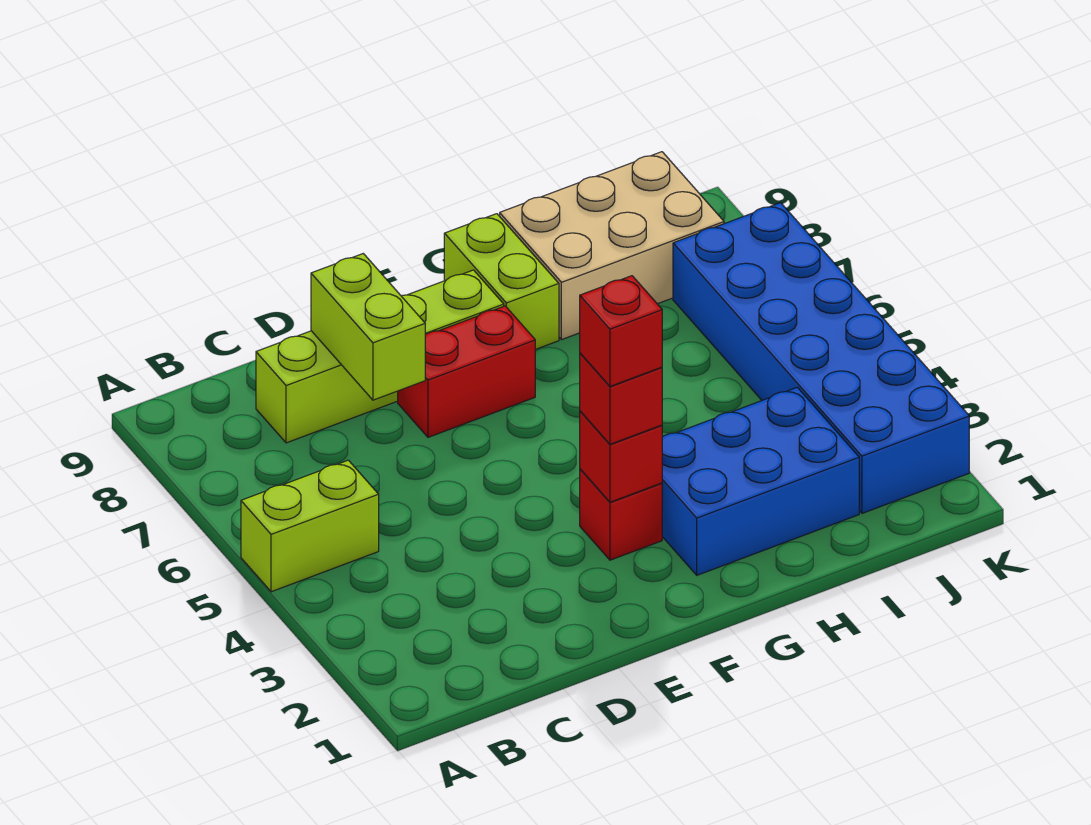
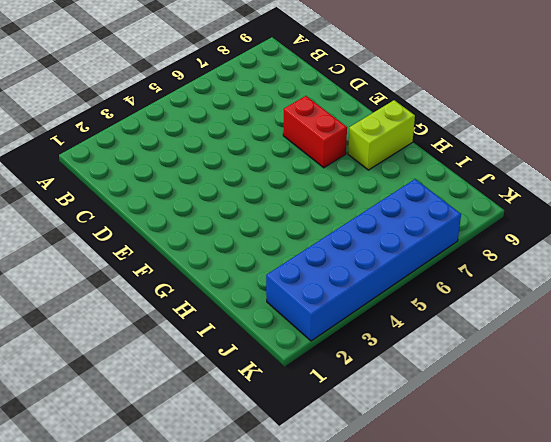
none -> lime 1x2 brick [241,460,379,592]
none -> lime 1x4 brick [256,270,504,443]
none -> red 1x1 brick [580,469,662,560]

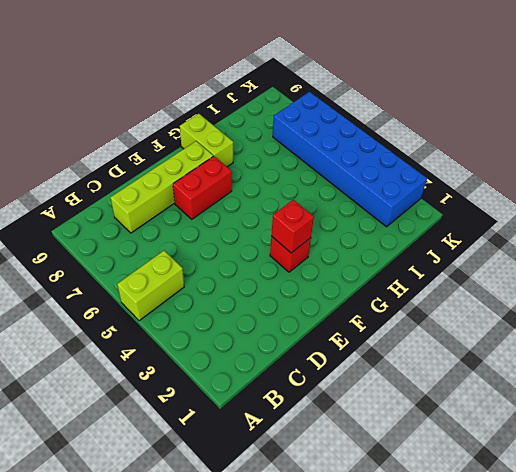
none -> blue 2x3 brick [662,387,859,575]
none -> tan 2x3 brick [500,152,724,340]
none -> lime 1x2 brick [311,254,425,400]

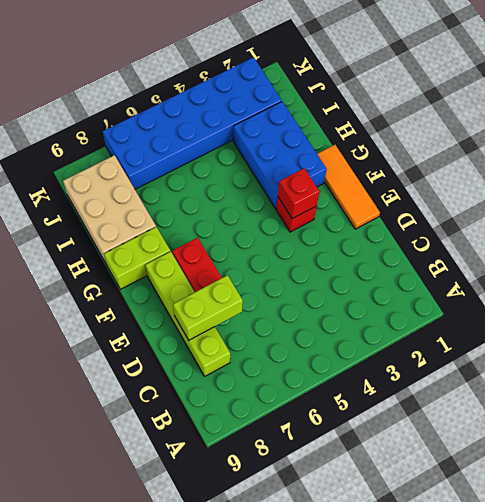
orange 1x3 tile [317,145,380,229] -> none
none -> lime 1x2 brick [241,460,379,592]
none -> red 1x1 brick [580,353,662,444]
none -> red 1x1 brick [580,276,662,386]

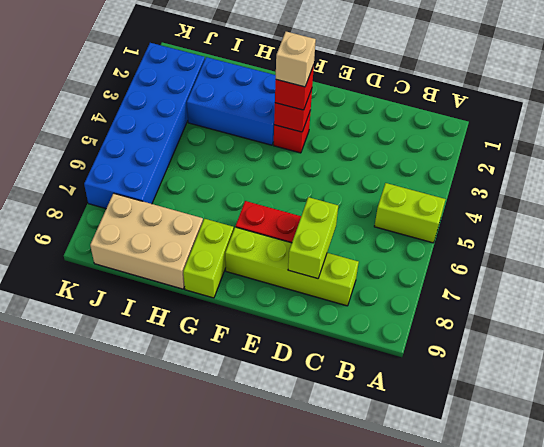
tan 1x1 brick [276,32,316,87] -> red 1x1 brick [580,276,662,386]

